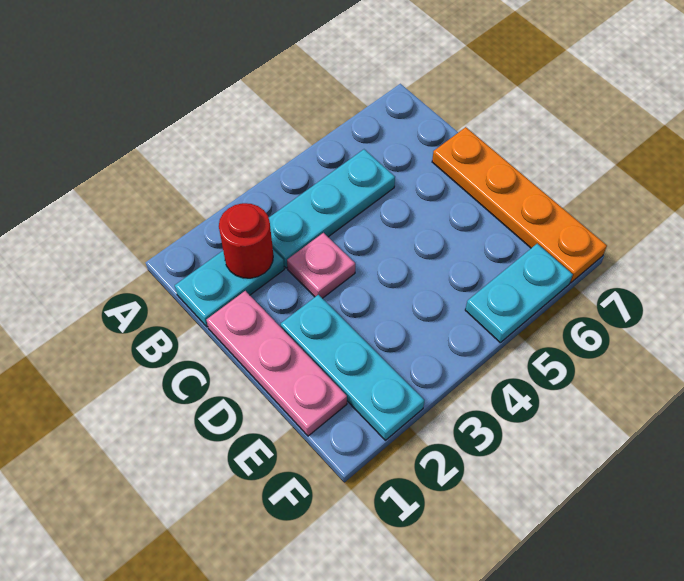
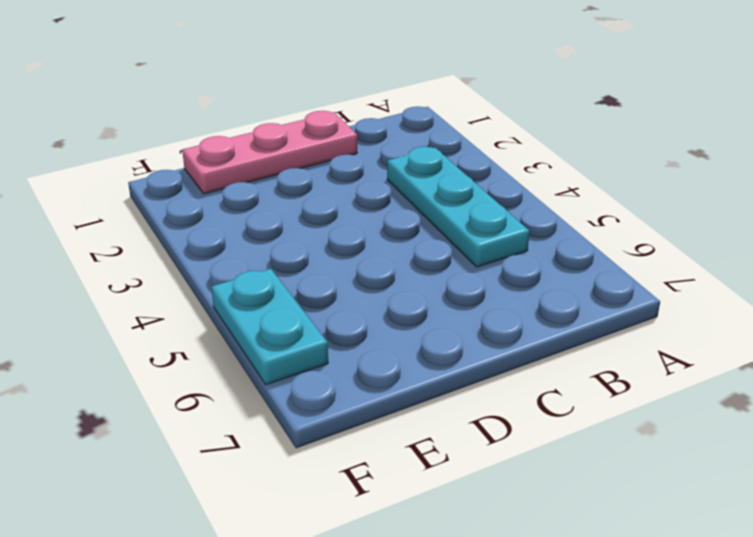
none -> cyan 1x2 plate [175,250,284,327]
none -> pink 1x1 plate [287,233,355,298]

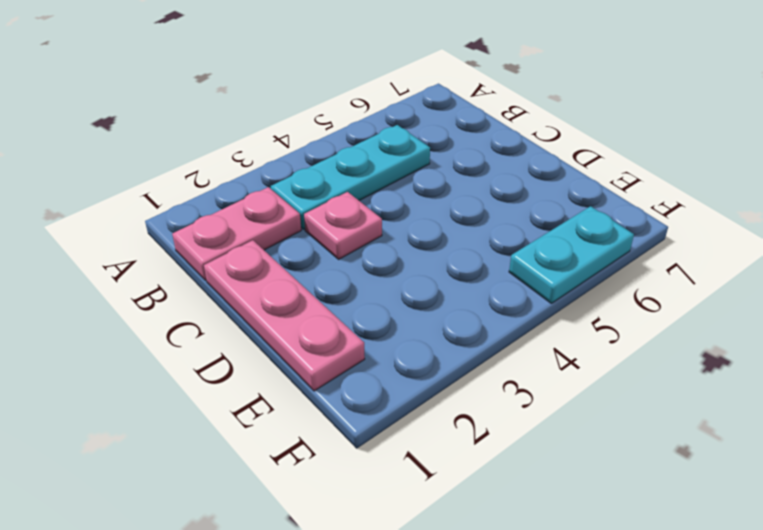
pink 1x2 plate [172,187,301,280] -> cyan 1x2 plate [175,250,284,327]
none -> orange 1x4 plate [432,127,607,283]
none -> cyan 1x3 plate [281,295,424,440]

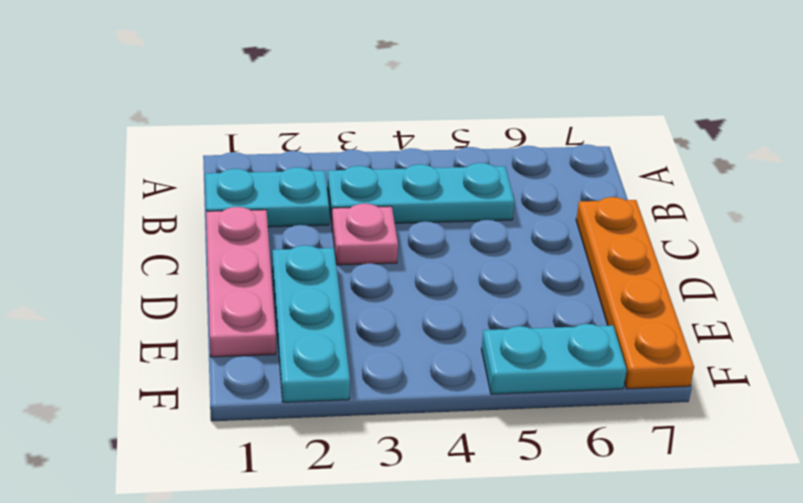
none -> red 1x1 round brick [219,203,273,278]

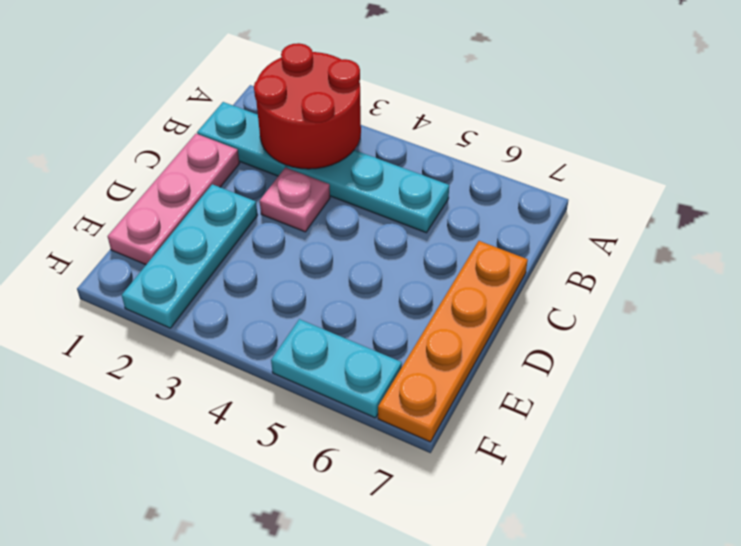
red 2x2 round brick [254,43,361,169] -> red 1x1 round brick [219,203,273,278]

